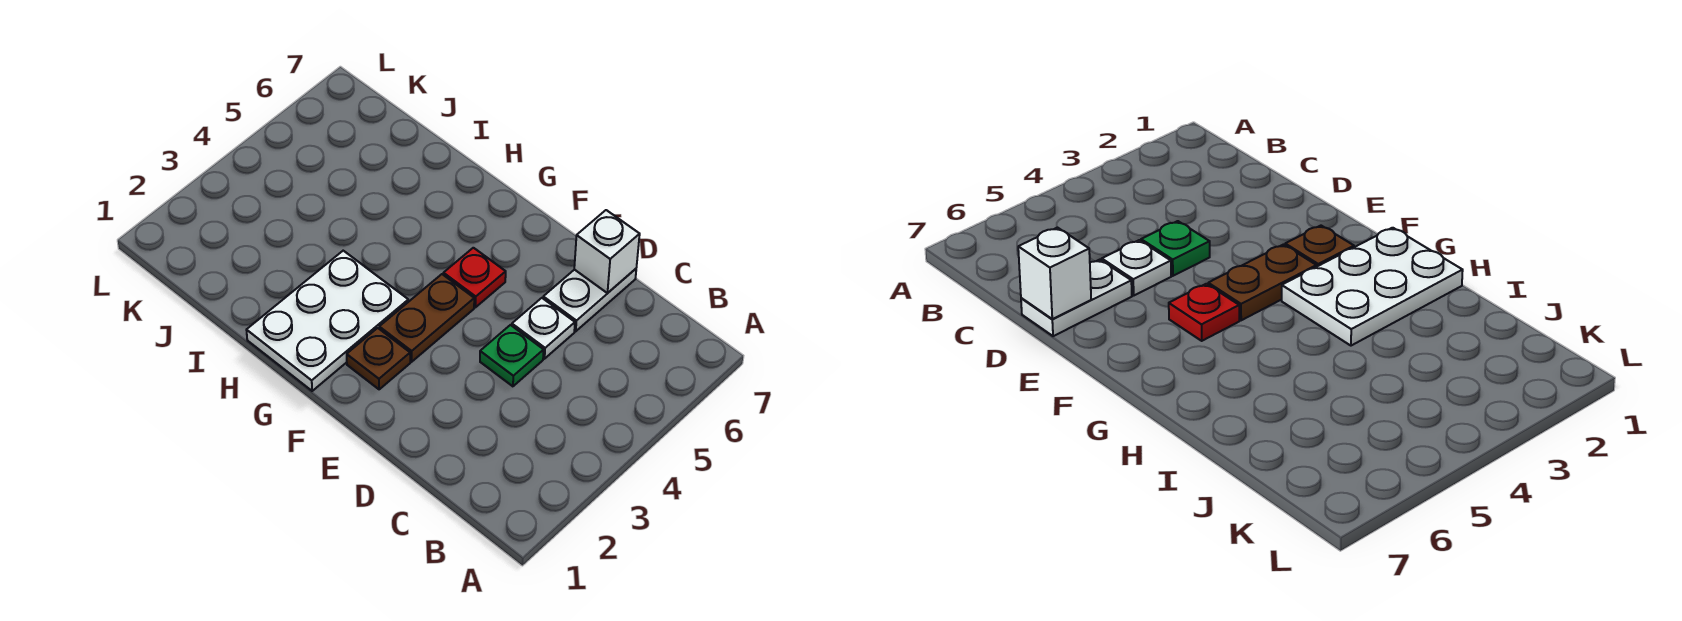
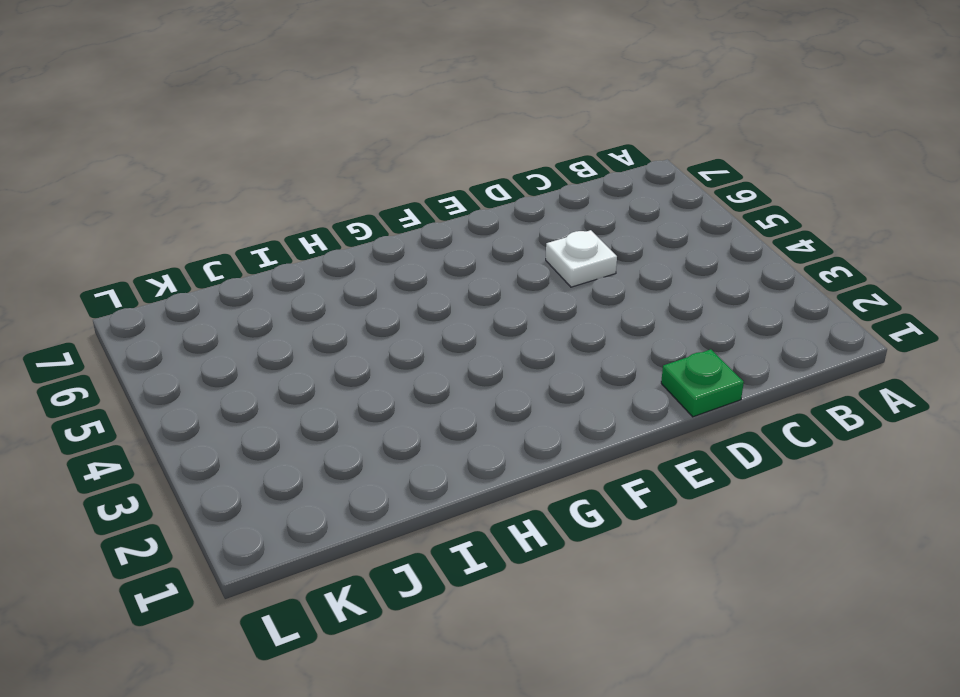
green 1x1 plate [661,349,744,417] -> green 1x1 plate moved to [480,325,544,386]
none -> white 1x2 plate [543,269,636,331]
none -> brown 1x1 plate [347,328,410,389]

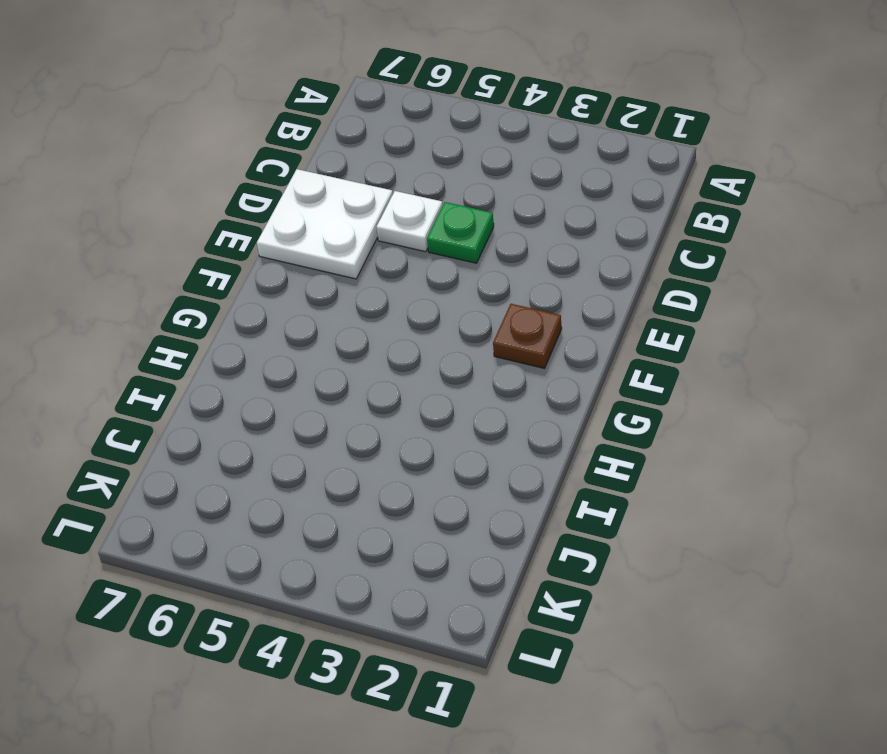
white 2x2 plate [257,169,393,279] -> white 1x2 plate [543,269,636,331]
none -> brown 1x2 plate [379,274,474,362]
none -> red 1x1 plate [443,248,506,307]

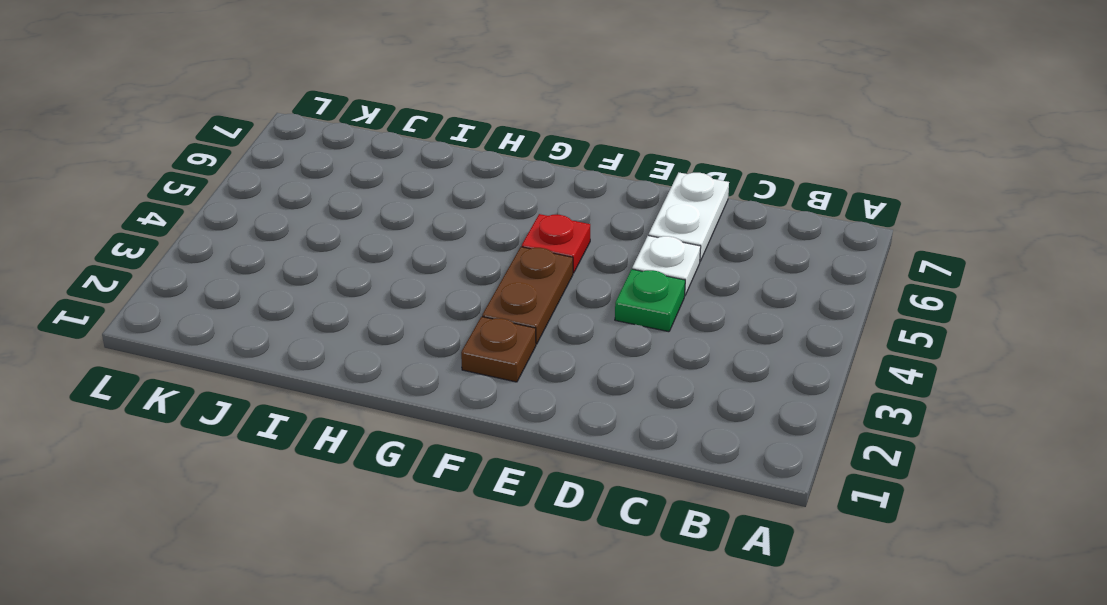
none -> white 2x3 plate [247,251,408,391]
none -> white 1x1 brick [574,210,640,293]

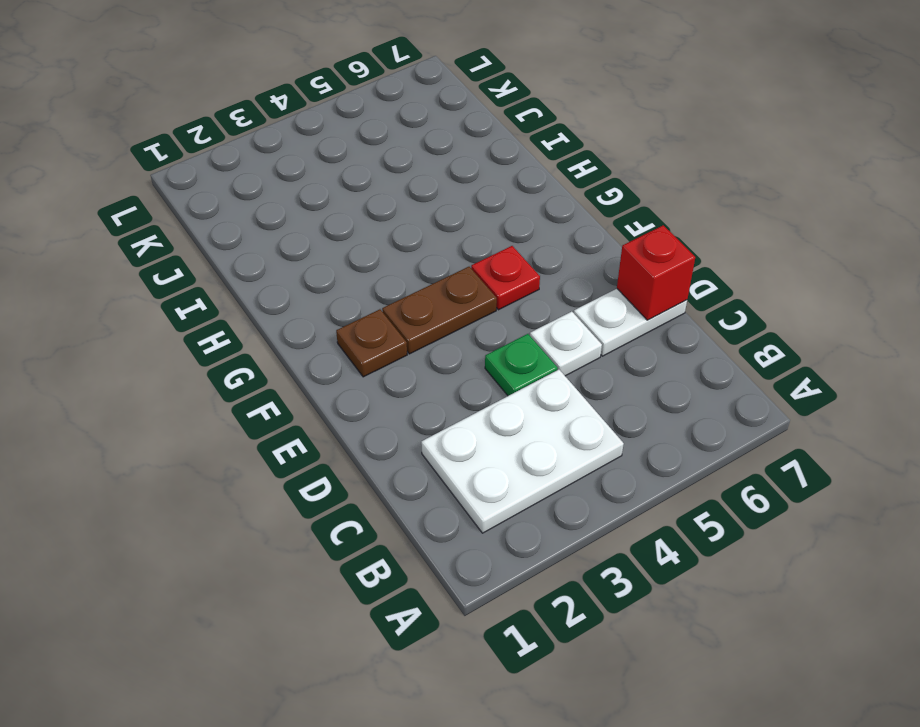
white 2x3 plate [421,370,624,533] -> white 2x3 plate moved to [247,251,408,391]
red 1x1 brick [617,225,695,320] -> white 1x1 brick [574,210,640,293]

